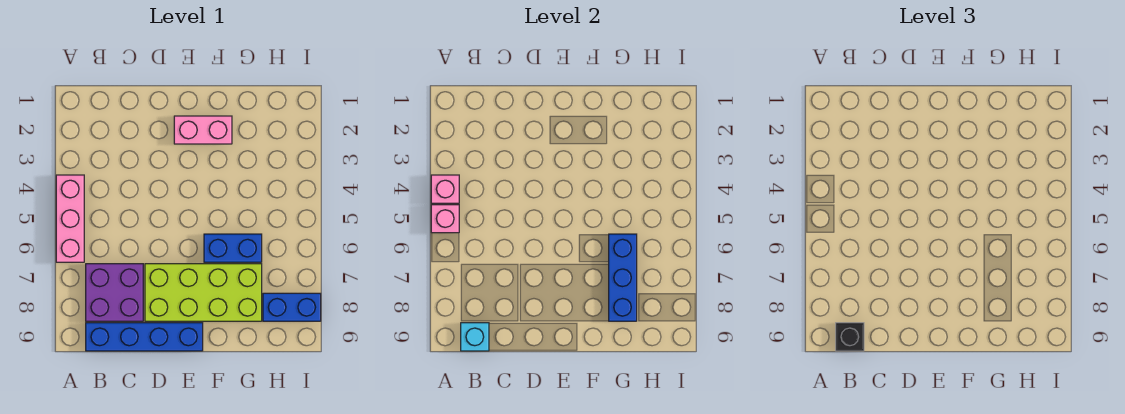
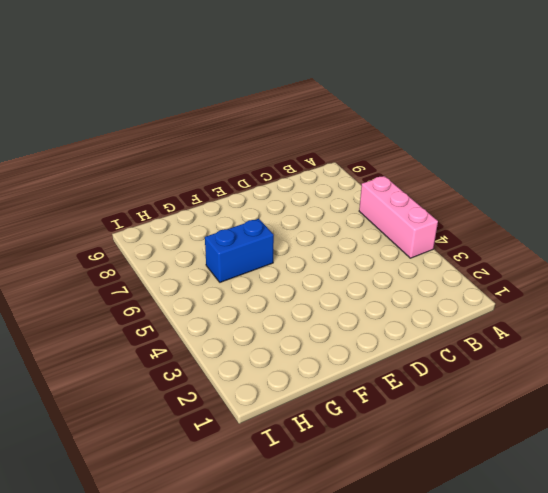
none -> purple 2x2 brick [86,264,143,321]
none -> blue 1x4 brick [86,323,203,351]
none -> lime 2x4 brick [145,264,262,321]

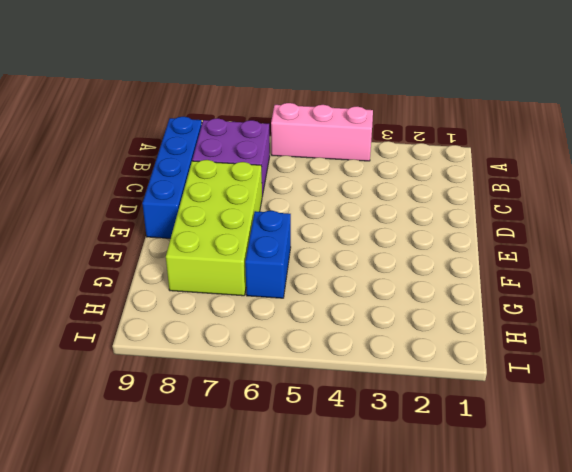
none -> pink 1x2 brick [174,116,232,144]
none -> blue 1x2 brick [263,293,321,321]
none -> pink 1x1 brick [431,175,459,203]

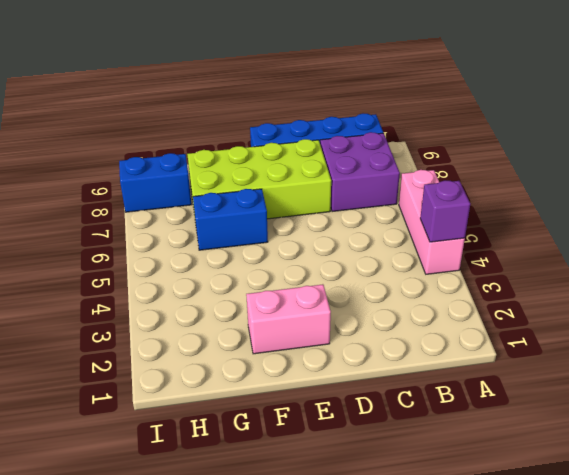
purple 1x1 brick [420,180,470,242] -> pink 1x1 brick [431,175,459,203]
none -> pink 1x1 brick [431,205,459,233]
none -> cyan 1x1 brick [461,323,489,351]
none -> blue 1x3 brick [609,234,637,321]

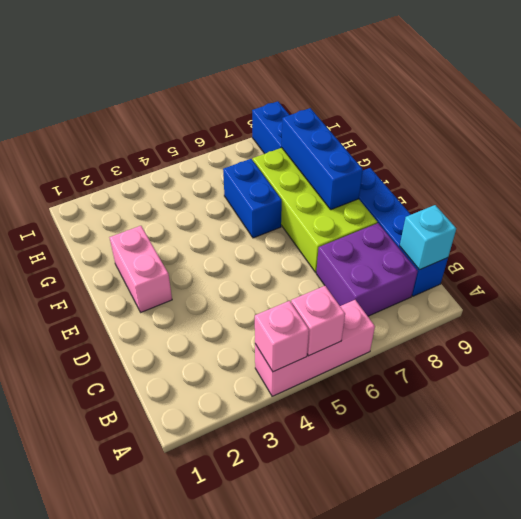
blue 1x3 brick [282,108,363,210] -> blue 1x3 brick turned to [609,234,637,321]
none -> black 1x1 brick [836,323,864,351]

